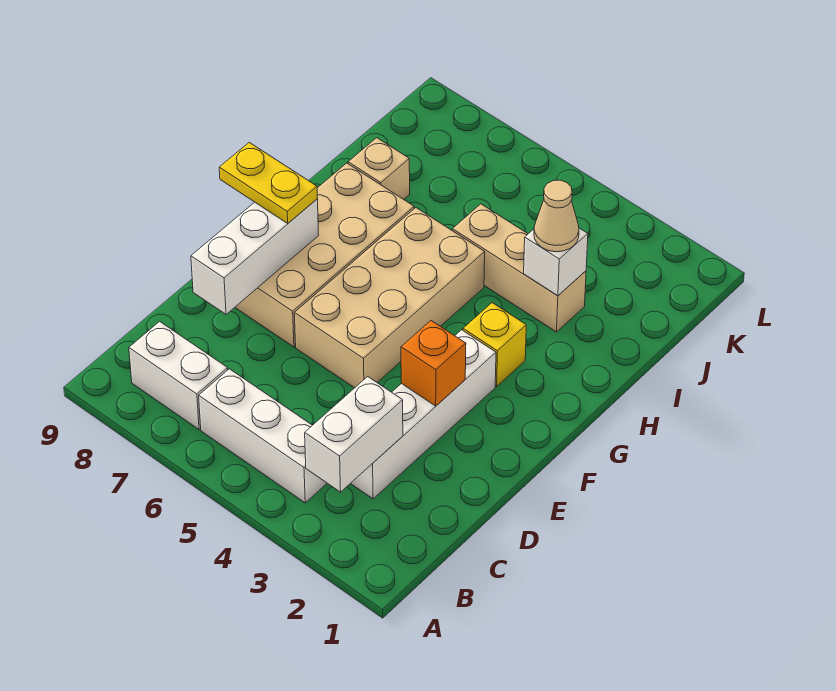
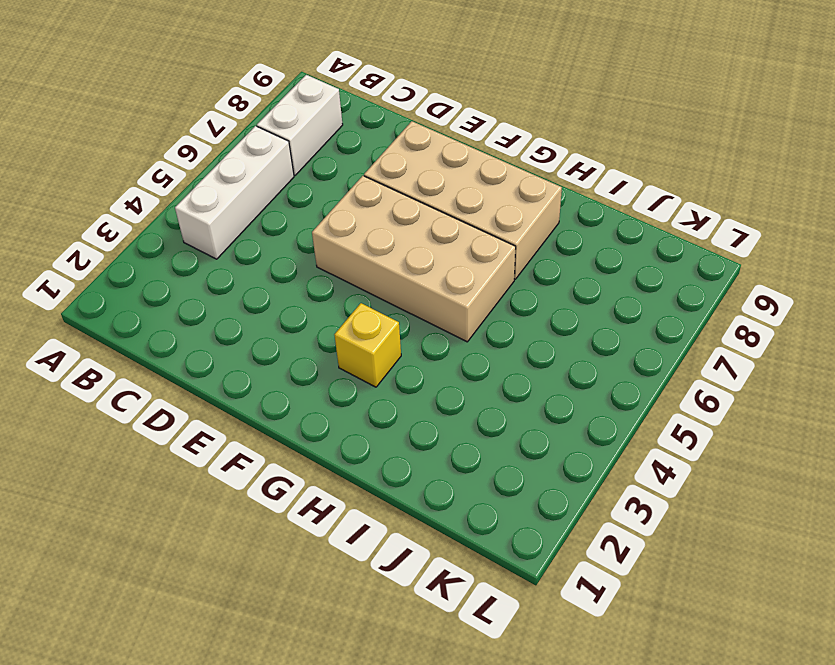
none -> white 1x4 brick [350,330,496,499]
none -> tan 1x3 brick [452,204,586,332]
none -> tan 1x1 brick [348,138,410,199]

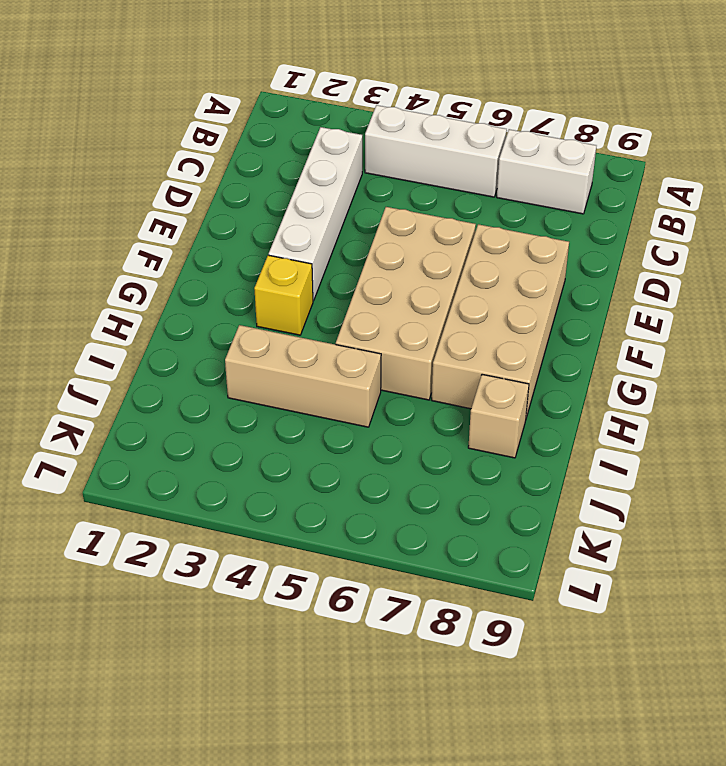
none -> white 1x2 brick [305,377,403,492]
none -> white 1x3 brick [191,199,319,314]
none -> orange 1x1 brick [401,321,466,406]

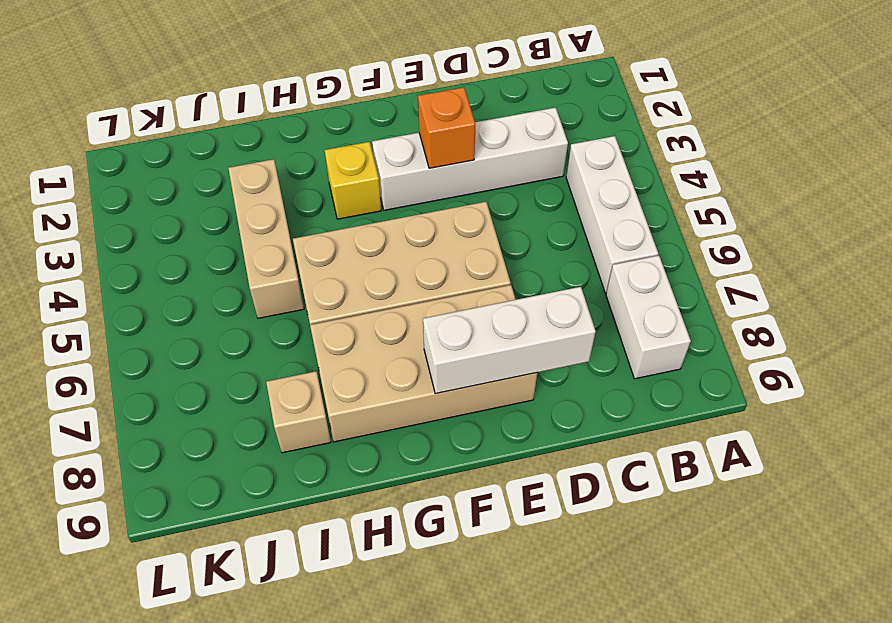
none -> white 1x2 brick [305,377,403,492]
none -> white 1x1 brick [524,228,588,296]
none -> yellow 1x2 plate [219,142,318,223]

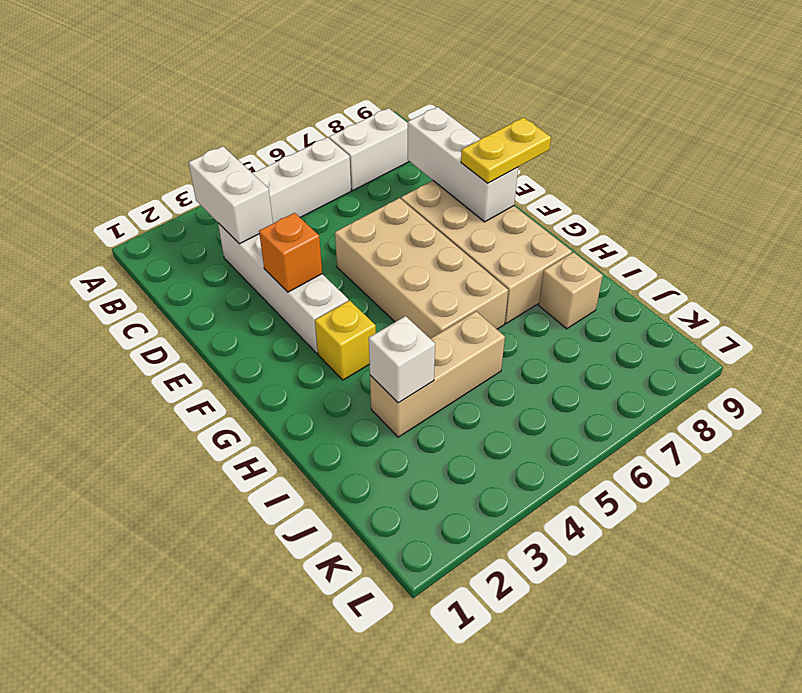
none -> tan 1x1 cone [534,180,579,252]

